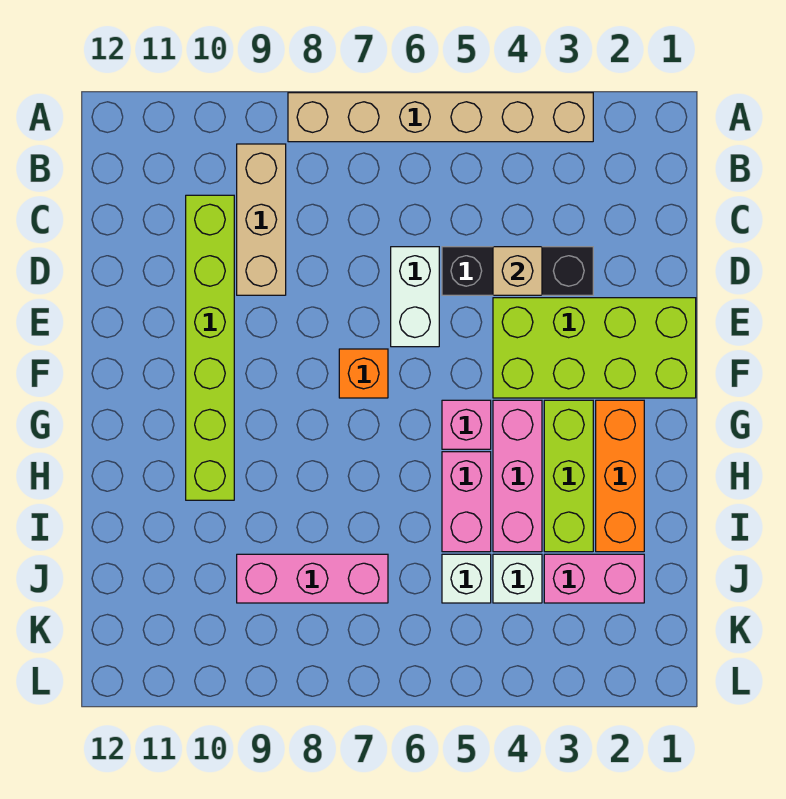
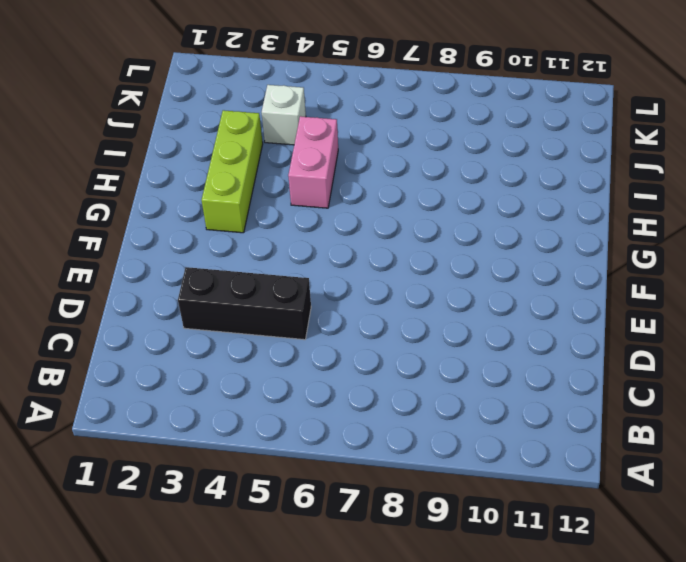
none -> tan 1x6 brick [288,93,593,142]
none -> tan 1x3 brick [237,144,286,295]
none -> lime 1x6 brick [186,195,234,500]

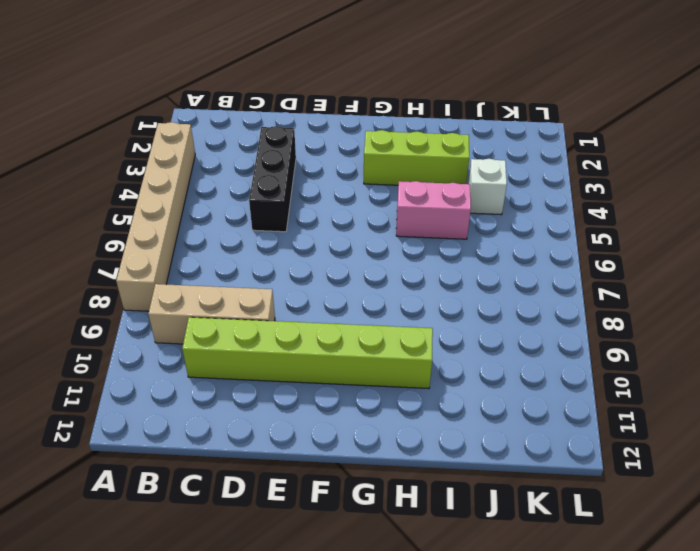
none -> white 1x2 brick [391,247,439,347]
none -> lime 2x4 brick [493,298,696,398]
none -> orange 1x1 brick [339,349,388,398]

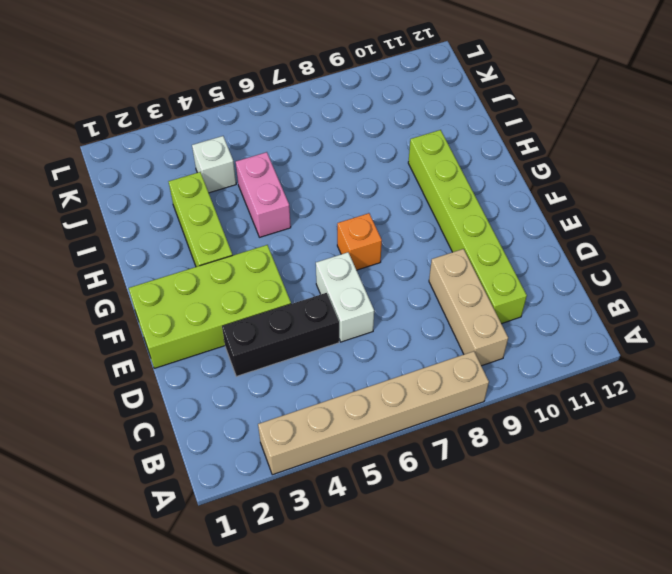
none -> orange 1x3 brick [596,400,644,552]
none -> pink 1x3 brick [493,400,542,552]
none -> pink 1x1 brick [442,400,491,449]

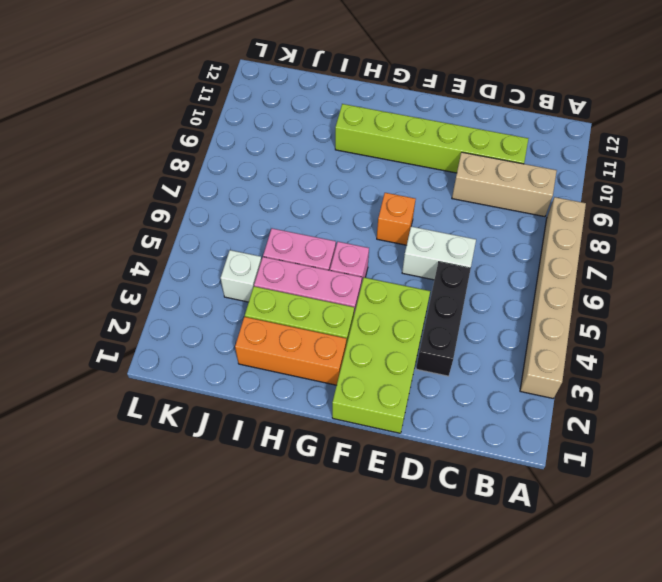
none -> pink 1x2 brick [544,554,644,603]
none -> white 1x1 brick [442,554,491,603]
none -> pink 1x3 brick [237,554,388,603]

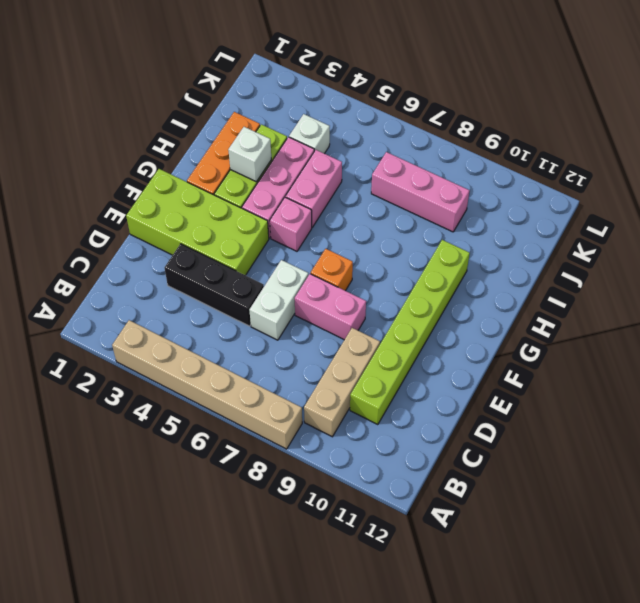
pink 1x2 brick [295,274,366,340] -> pink 1x2 brick moved to [544,554,644,603]
white 1x1 brick [228,127,271,182] -> white 1x1 brick moved to [442,554,491,603]
none -> tan 1x1 brick [493,247,542,295]

